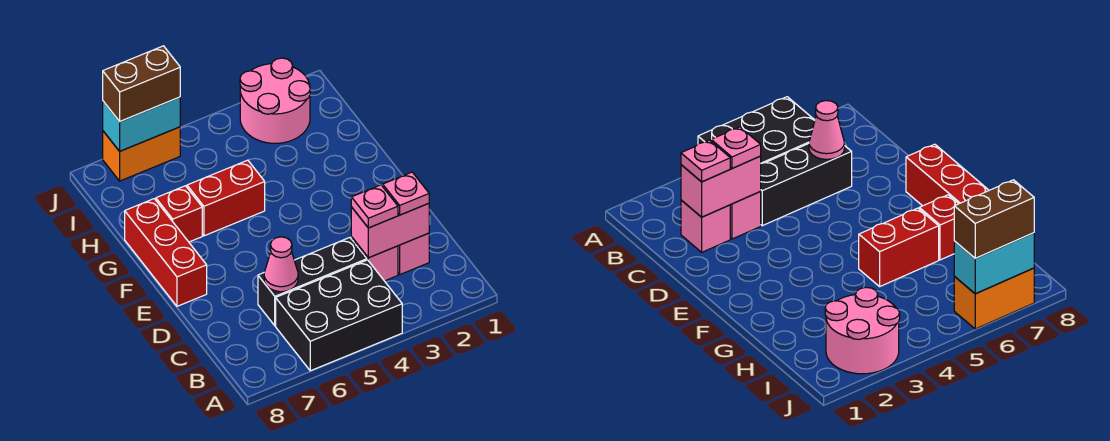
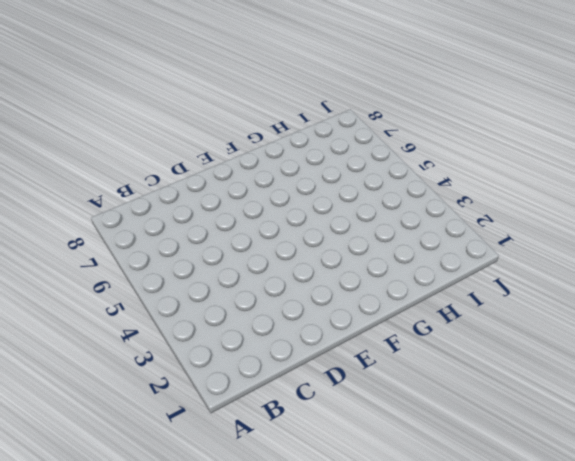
none -> black 2x3 brick [276,260,402,371]
none -> pink 1x1 brick [398,233,429,274]
none -> pink 1x1 brick [351,237,398,281]

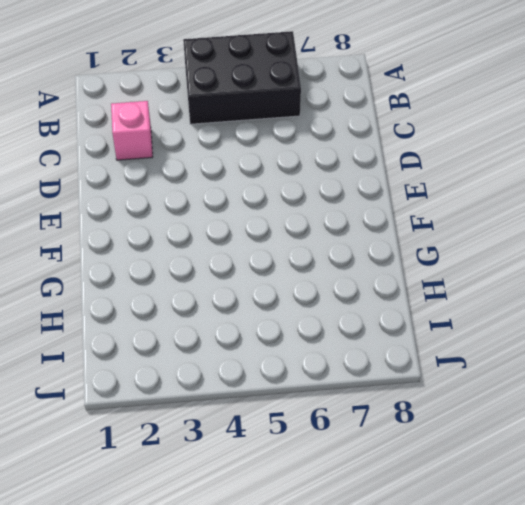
none -> pink 1x1 brick [351,237,398,281]
none -> black 1x3 brick [258,238,367,326]
none -> red 1x3 brick [125,199,207,306]

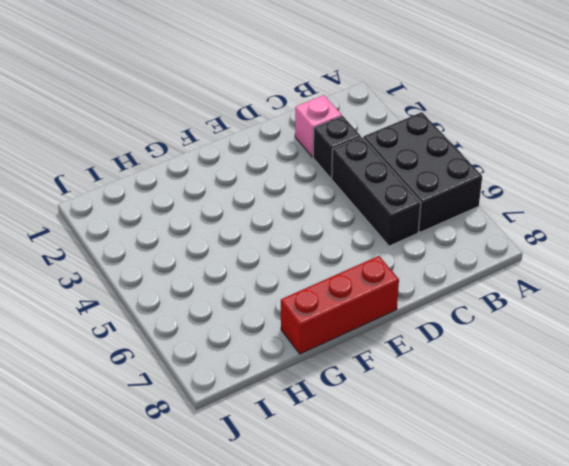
black 1x1 brick [313,116,361,178] -> pink 1x1 brick [351,237,398,281]
none -> red 1x2 brick [187,160,265,236]
none -> red 1x1 brick [156,186,202,242]
none -> pink 2x2 round brick [240,58,310,143]

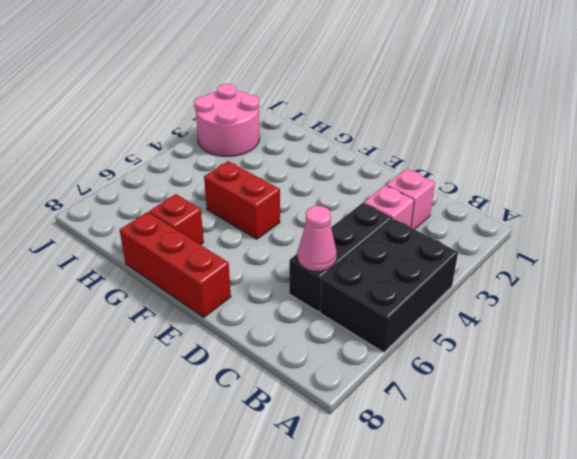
red 1x2 brick [204,161,280,239] -> red 1x2 brick turned to [187,160,265,236]
none -> orange 1x2 brick [103,127,180,181]
none -> pink 1x2 brick [351,203,429,258]
none -> cyan 1x2 brick [103,97,180,151]

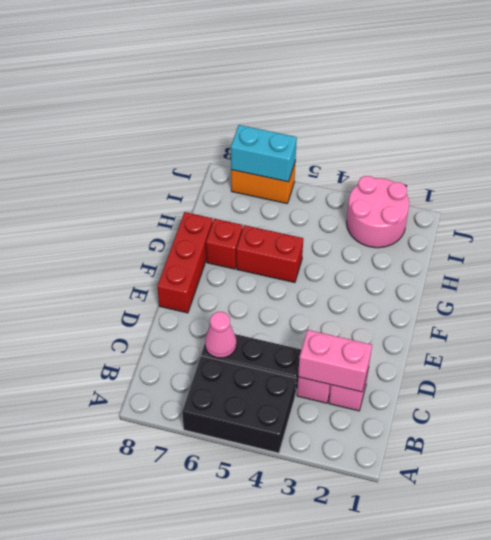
none -> pink 1x1 plate [383,172,429,215]
none -> pink 1x1 plate [351,185,398,228]
none -> brown 1x2 brick [103,46,180,122]

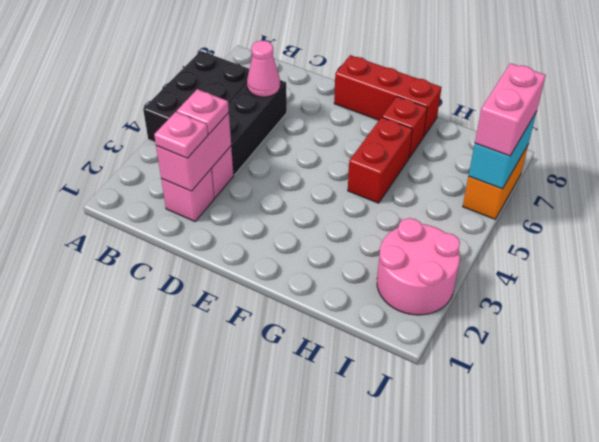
pink 1x2 brick [475,63,546,156] -> brown 1x2 brick [103,46,180,122]

